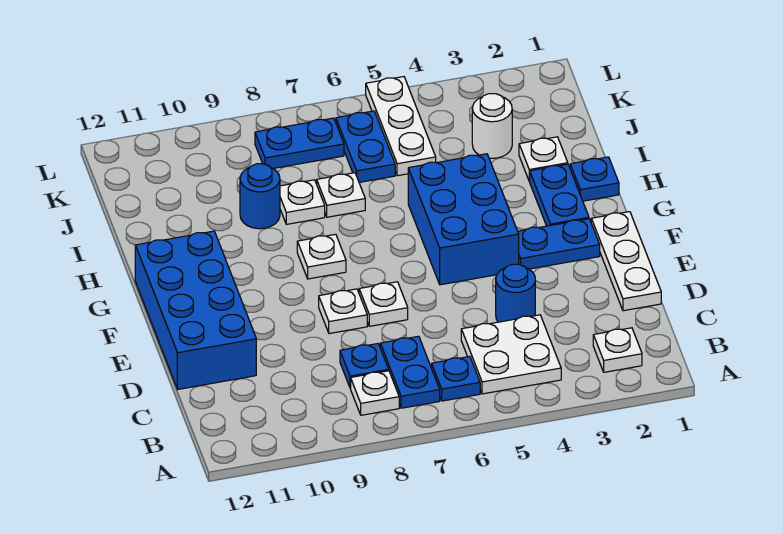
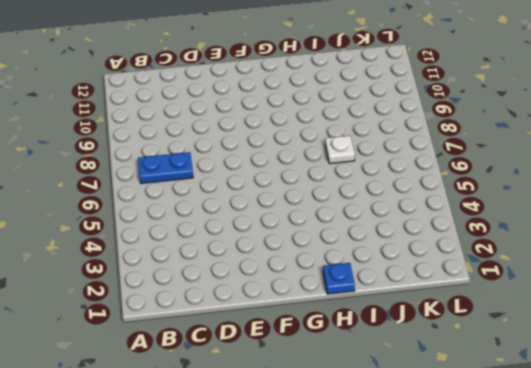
none -> white 1x1 plate [593,328,642,372]
none -> white 2x2 plate [461,315,561,394]
none -> blue 1x1 plate [432,356,480,401]

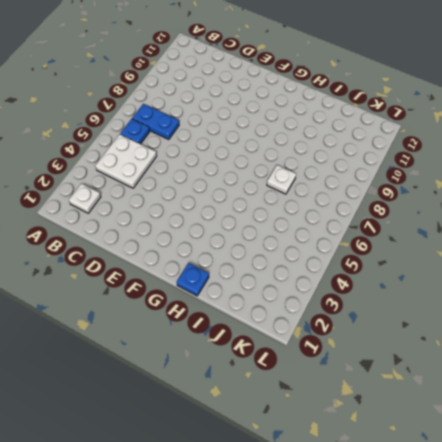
none -> white 1x1 plate [351,371,399,415]
none -> blue 1x1 plate [340,344,389,388]
none -> white 1x3 plate [591,212,661,311]

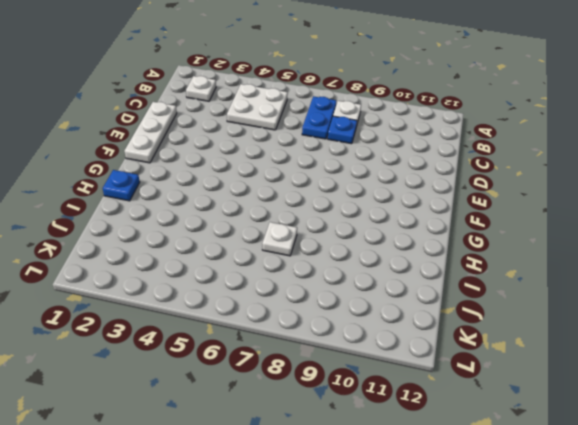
none -> blue 1x1 plate [432,356,480,401]
none -> blue 1x1 round brick [496,264,535,322]
none -> blue 2x4 brick [135,231,256,389]

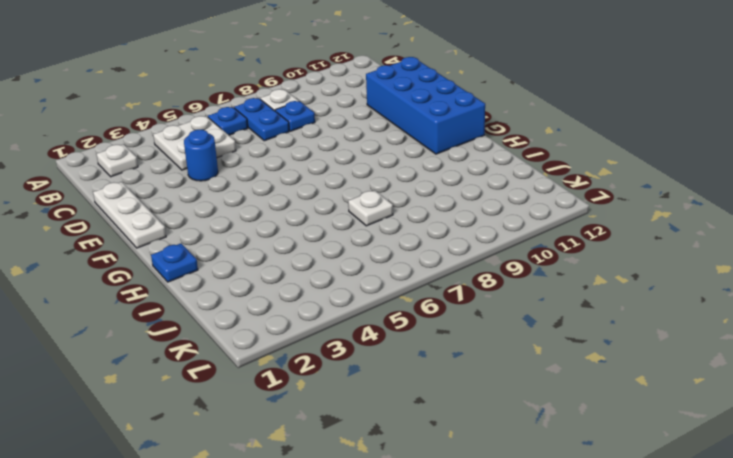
none -> white 1x1 plate [359,282,408,326]
none -> white 1x1 plate [319,289,367,334]
none -> blue 1x2 plate [518,219,600,269]

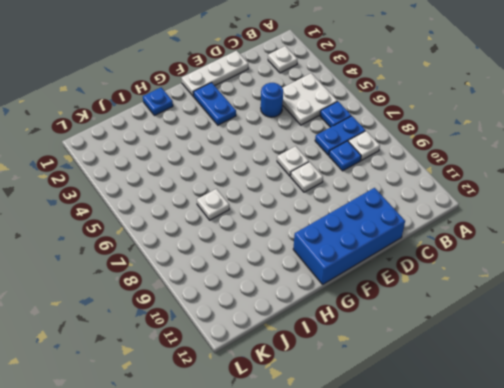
none -> blue 2x3 brick [408,154,519,285]
none -> blue 1x2 plate [529,164,589,226]
none -> white 1x1 plate [297,234,346,279]

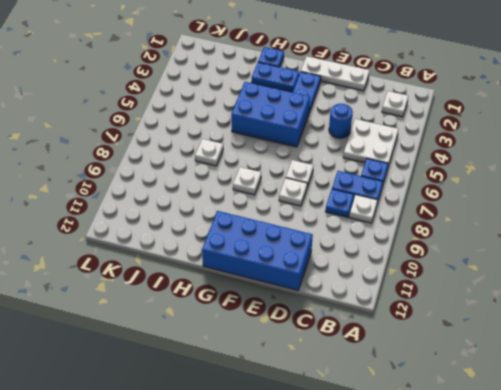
none -> white 1x1 plate [519,137,568,181]
none -> white 1x1 plate [280,180,325,224]
none -> blue 1x1 round brick [240,164,280,229]

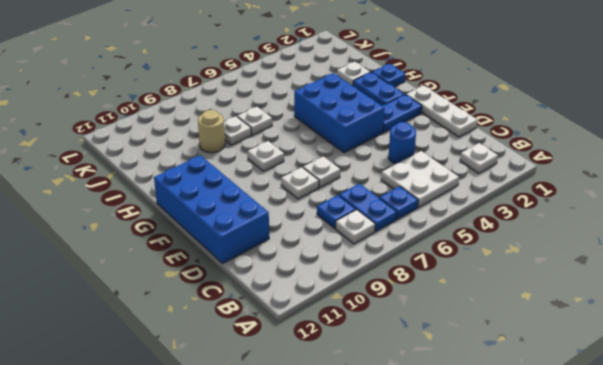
tan 1x1 round brick [198,110,225,153] -> blue 1x1 round brick [240,164,280,229]
none -> white 1x1 round brick [472,94,512,158]
none -> white 1x3 plate [366,77,436,176]
none -> blue 1x2 plate [336,111,395,182]

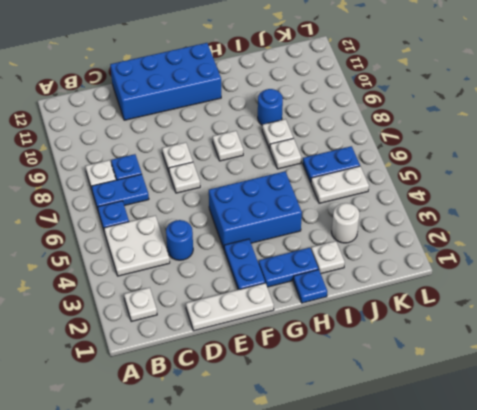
white 1x2 plate [311,166,369,203] -> white 1x3 plate [366,77,436,176]
none -> blue 1x2 plate [255,118,344,169]

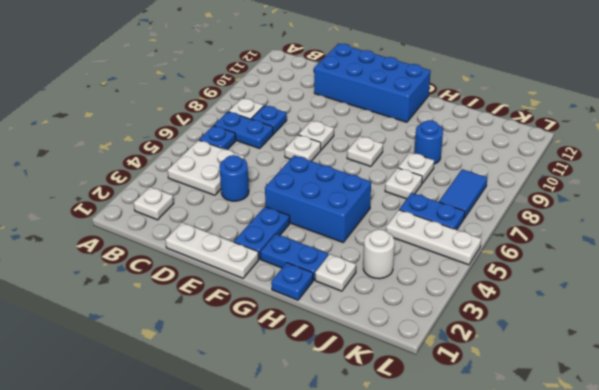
blue 1x2 tile [439,169,487,218] -> blue 1x2 plate [255,118,344,169]

